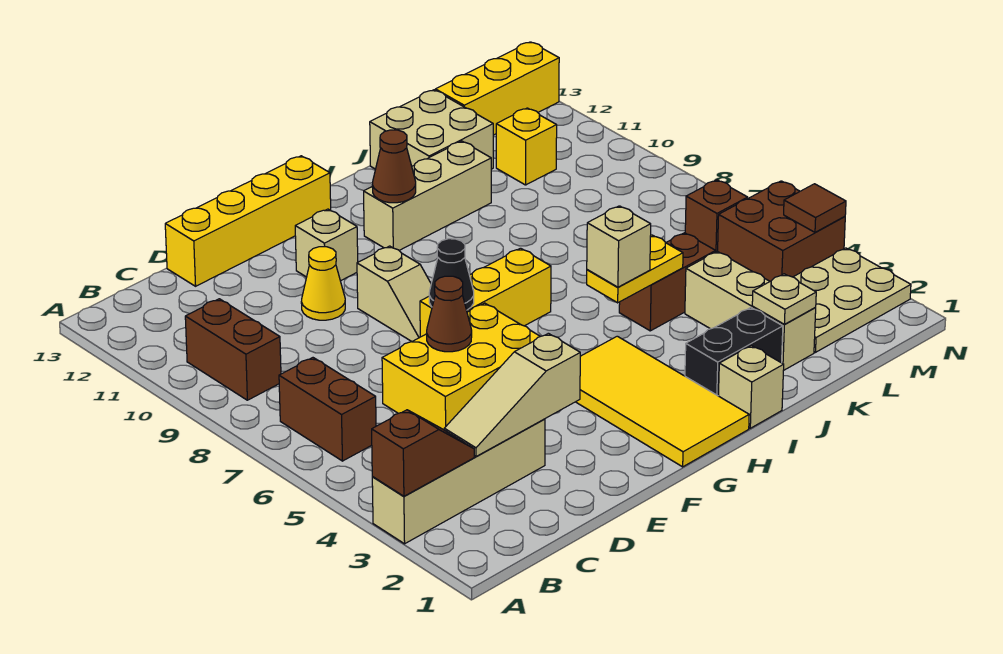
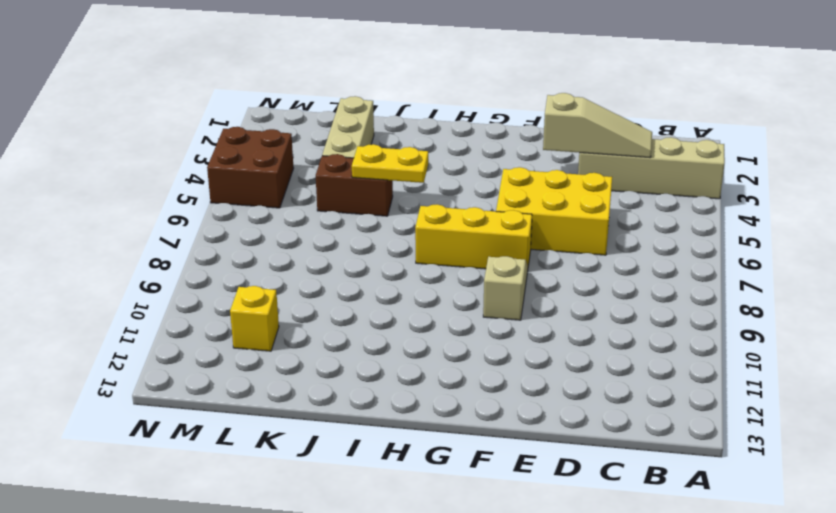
none -> brown 1x2 brick [279,358,376,461]
none -> brown 1x2 brick [185,299,281,400]
none -> yellow 1x4 brick [165,156,331,286]
none -> yellow 1x1 cone [301,247,345,320]

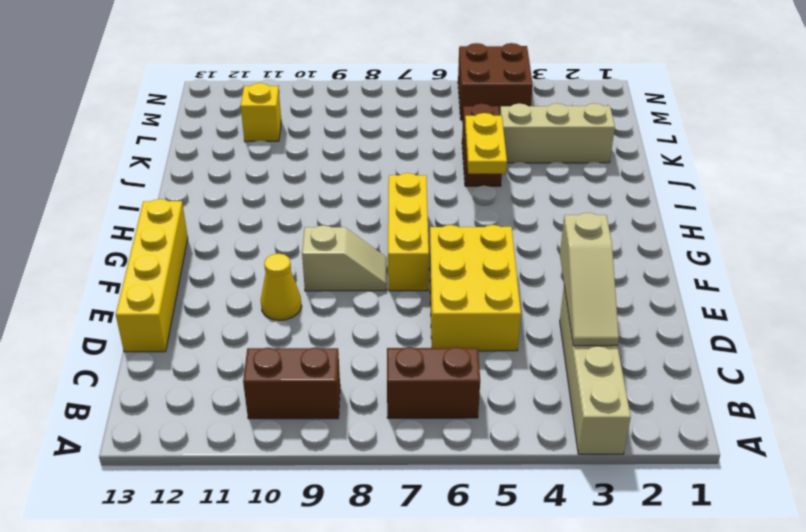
none -> tan 1x1 brick [295,209,358,281]
none -> yellow 2x4 tile [576,336,749,467]
none -> tan 1x3 brick [364,141,491,250]
none -> tan 1x1 brick [718,345,784,428]

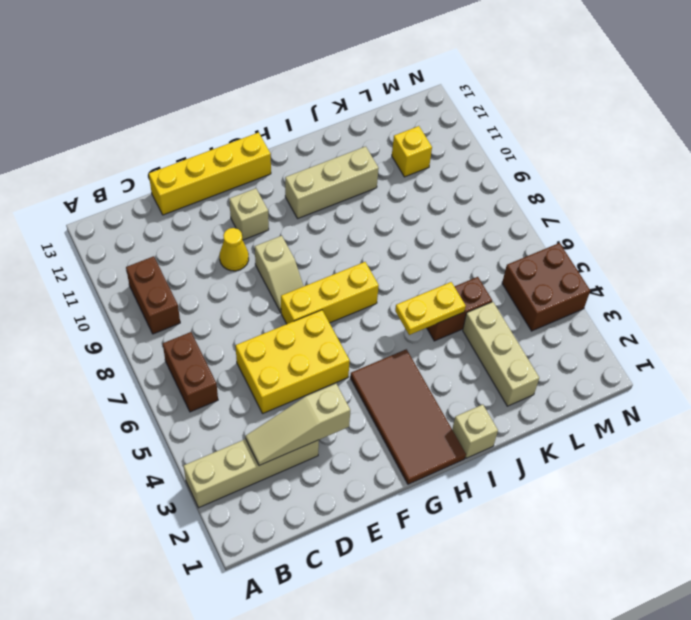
brown 2x4 tile [350,349,466,484] -> yellow 2x4 tile [576,336,749,467]
none -> black 1x2 brick [685,308,783,396]
none -> tan 2x2 brick [370,90,493,169]
none -> tan 2x3 plate [794,248,911,352]
none -> yellow 1x3 brick [435,42,559,135]

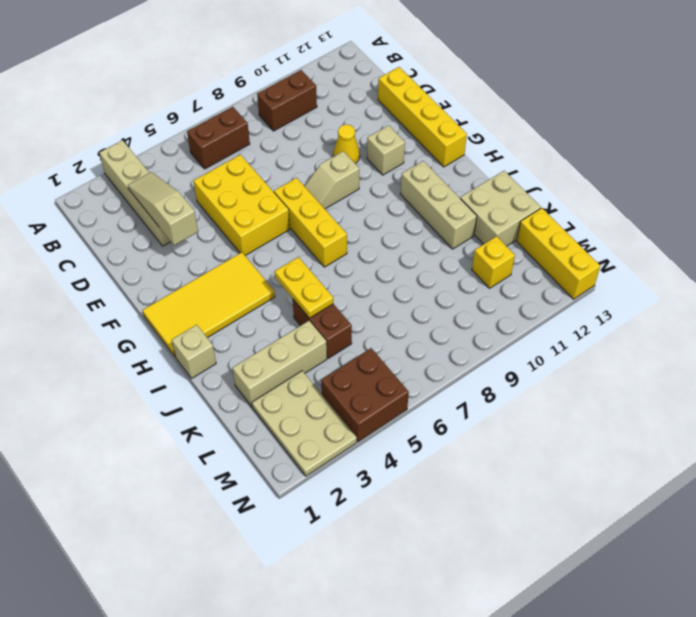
none -> black 1x2 brick [685,308,783,396]
none -> brown 1x1 brick [685,180,748,252]
none -> brown 1x2 slope [372,410,474,496]
none -> brown 1x1 cone [427,276,472,352]

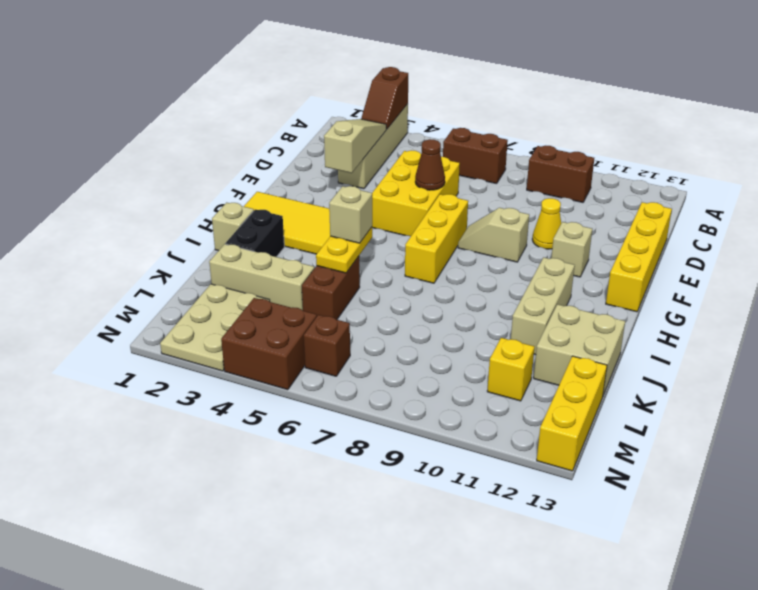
none -> black 1x1 cone [429,239,474,310]
none -> brown 1x1 cone [372,130,416,203]
none -> tan 1x1 plate [752,274,816,324]
none -> brown 1x1 tile [784,184,846,232]

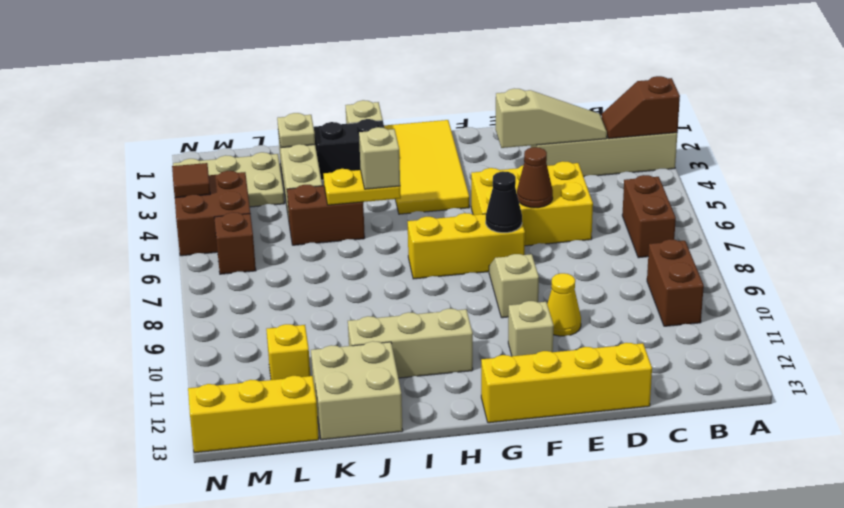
none -> brown 1x1 cone [372,130,416,203]

